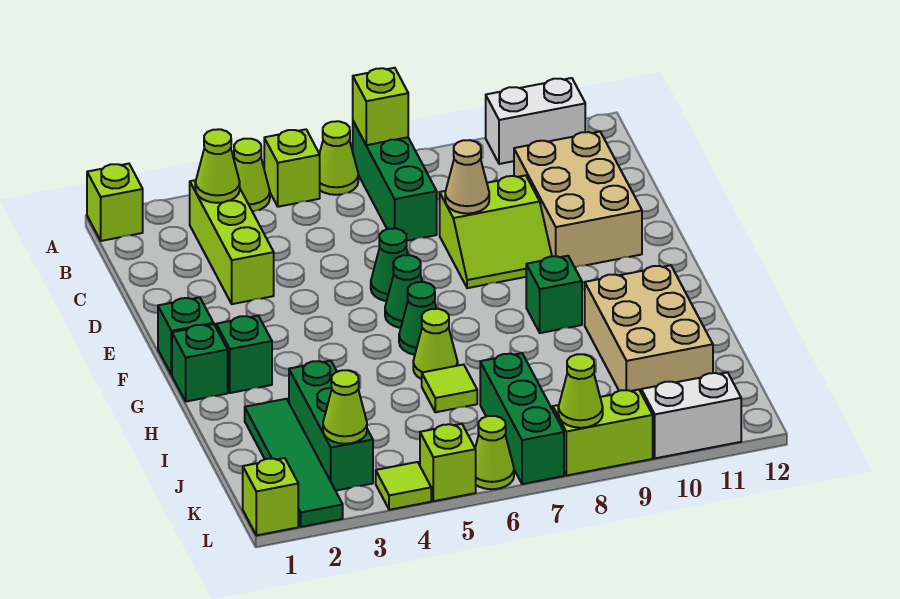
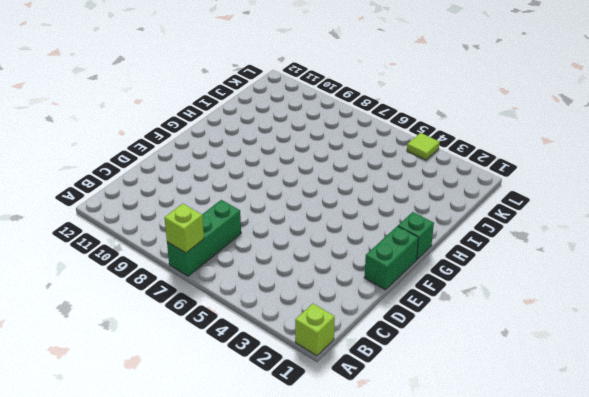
green 1x2 brick [364,226,419,290] -> green 1x1 brick [158,297,214,375]
none -> lime 1x1 cone [234,139,270,212]
none -> lime 1x1 brick [264,129,320,207]
none -> lime 1x1 cone [319,121,358,195]
none -> white 1x2 brick [486,78,585,164]

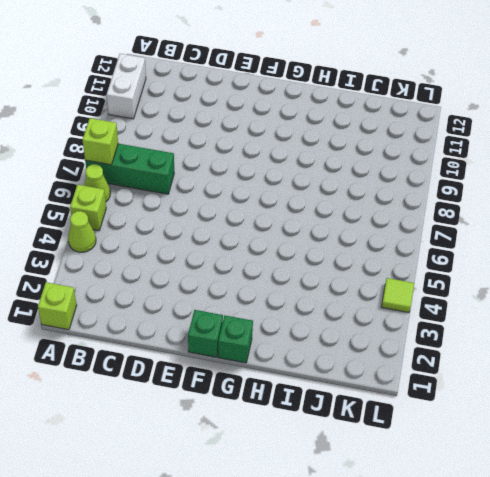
none -> lime 1x3 brick [190,180,274,304]
none -> tan 2x3 brick [514,132,642,267]
none -> lime 2x2 slope [440,175,552,288]
none -> green 1x1 cone [371,228,408,301]

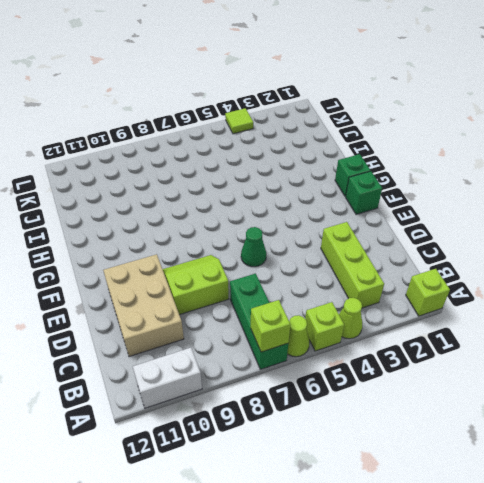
none -> green 1x1 cone [385,255,422,328]
none -> green 1x1 brick [216,316,272,393]
none -> green 1x1 cone [399,282,437,355]
none -> green 1x1 brick [526,256,582,333]

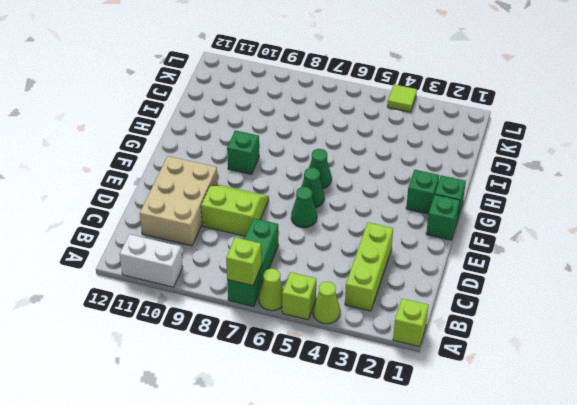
none -> lime 1x1 cone [413,309,458,379]
none -> tan 2x3 brick [585,265,713,392]
none -> green 1x4 tile [245,399,343,527]
none -> green 1x3 brick [289,361,373,491]

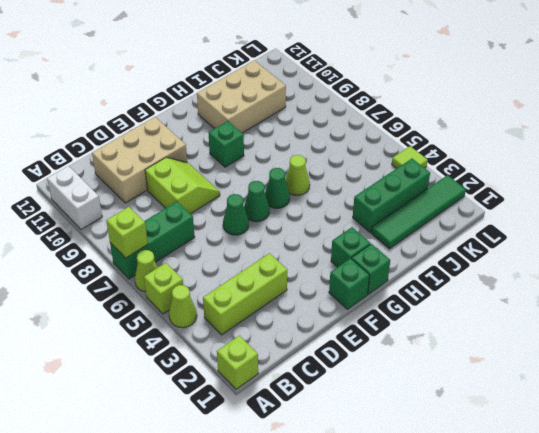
none -> lime 1x1 tile [422,365,477,412]
none -> green 1x3 brick [480,353,564,484]
none -> lime 1x1 brick [243,458,298,535]
none -> lime 1x1 brick [420,424,476,501]

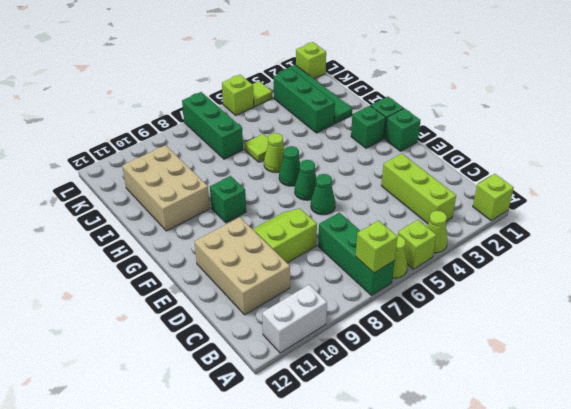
none -> lime 1x1 cone [475,416,514,489]
none -> lime 1x2 brick [553,390,653,476]
none -> white 1x2 brick [641,372,741,458]
none -> lime 1x1 cone [195,129,240,203]

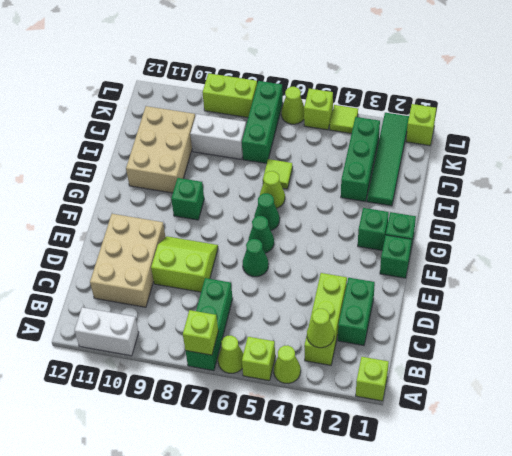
green 1x2 brick [338,278,375,345] -> none
white 1x2 brick [190,114,246,159] -> white 1x2 brick moved to [641,372,741,458]
none -> tan 1x1 cone [445,140,489,214]
none -> lime 1x1 cone [323,370,367,444]
none -> lime 1x1 cone [558,354,603,428]

